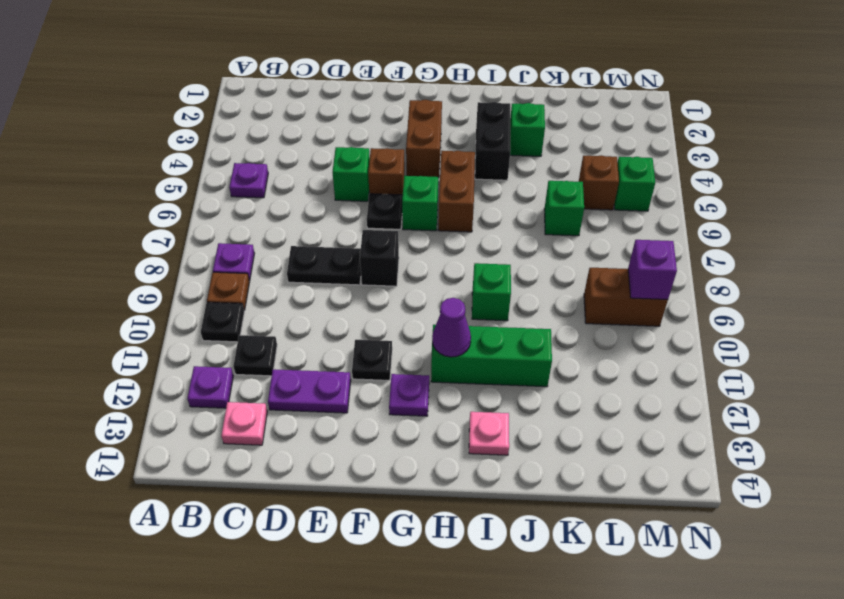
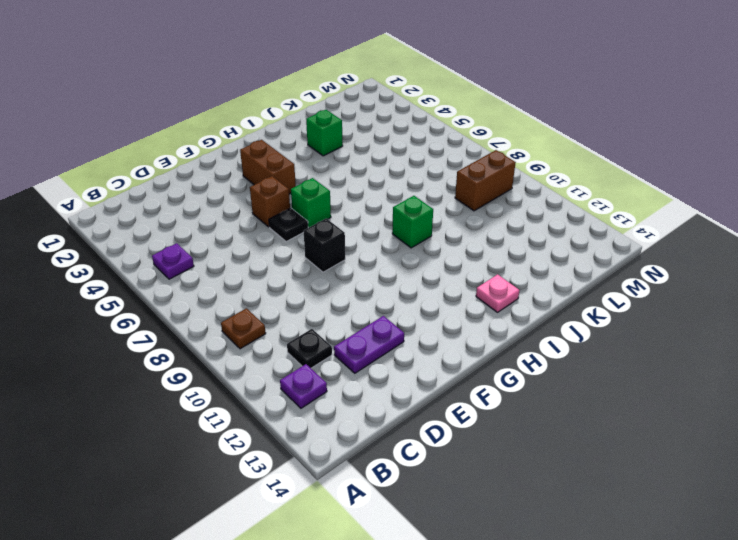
none -> purple 1x1 plate [213,243,254,281]
none -> black 1x1 plate [201,302,244,342]
none -> pink 1x1 plate [221,402,267,445]

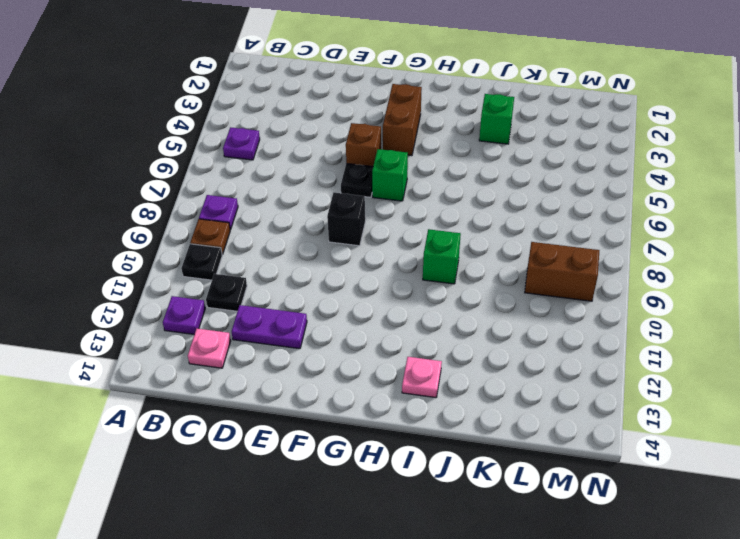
none -> black 1x2 plate [287,246,361,285]
none -> green 1x1 brick [332,147,370,201]
none -> black 1x1 plate [352,340,392,380]

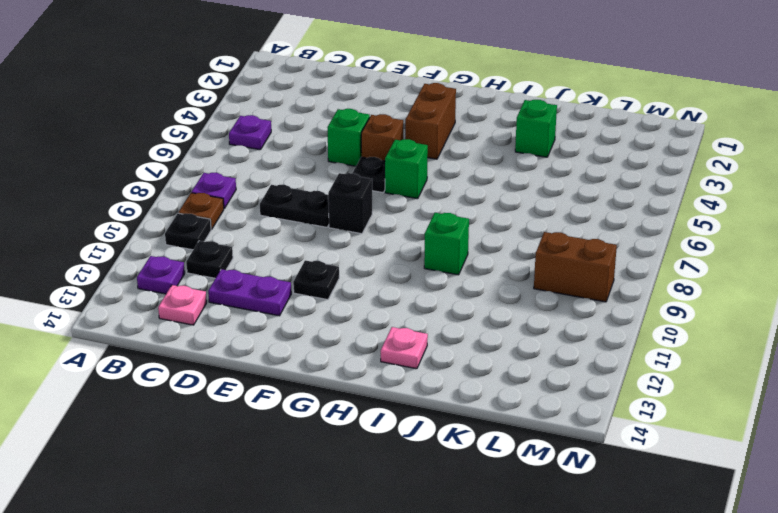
none -> purple 1x1 plate [389,374,429,416]
none -> brown 1x2 brick [438,151,475,232]
none -> green 1x3 brick [431,325,552,387]

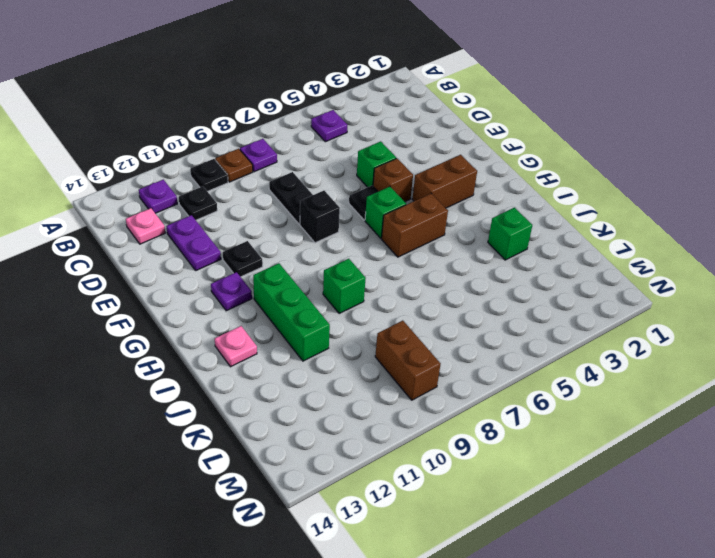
none -> black 1x2 brick [475,102,510,180]
none -> green 1x1 brick [544,181,584,236]
none -> brown 1x1 brick [579,155,619,210]

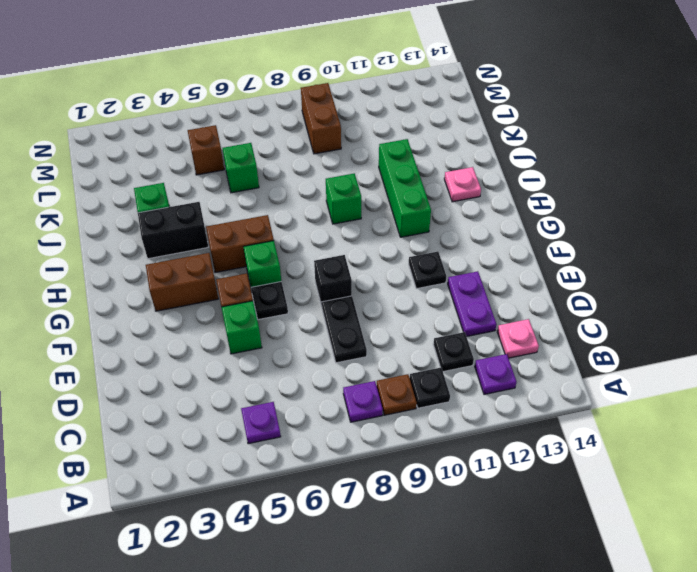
none -> purple 1x1 plate [389,374,429,416]
none -> green 1x1 brick [614,157,655,211]
none -> purple 1x1 cone [432,298,471,357]

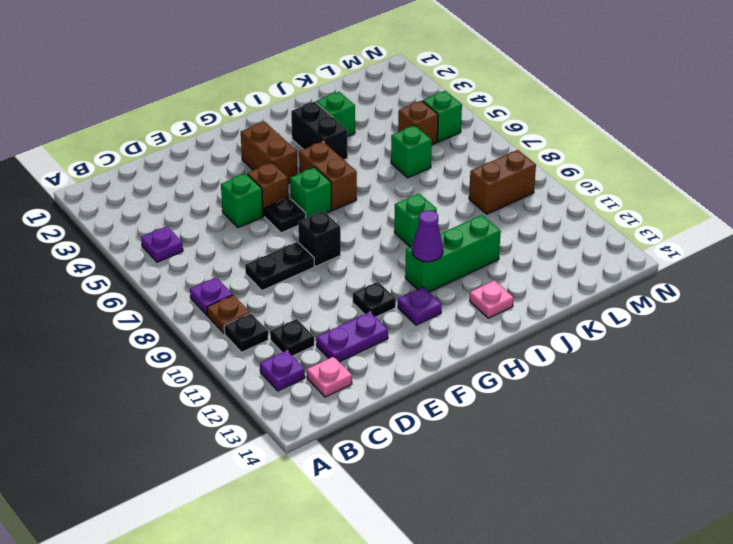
none -> purple 1x1 brick [628,240,677,299]

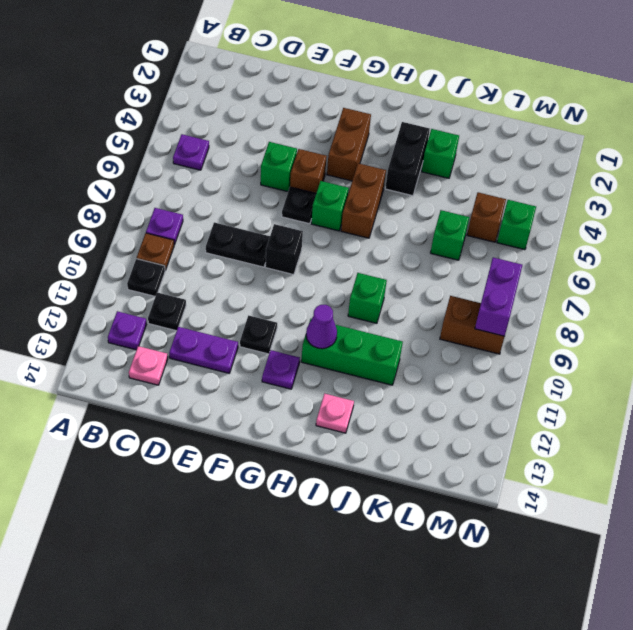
purple 1x2 brick [475,258,522,336] -> purple 1x1 brick [628,240,677,299]

